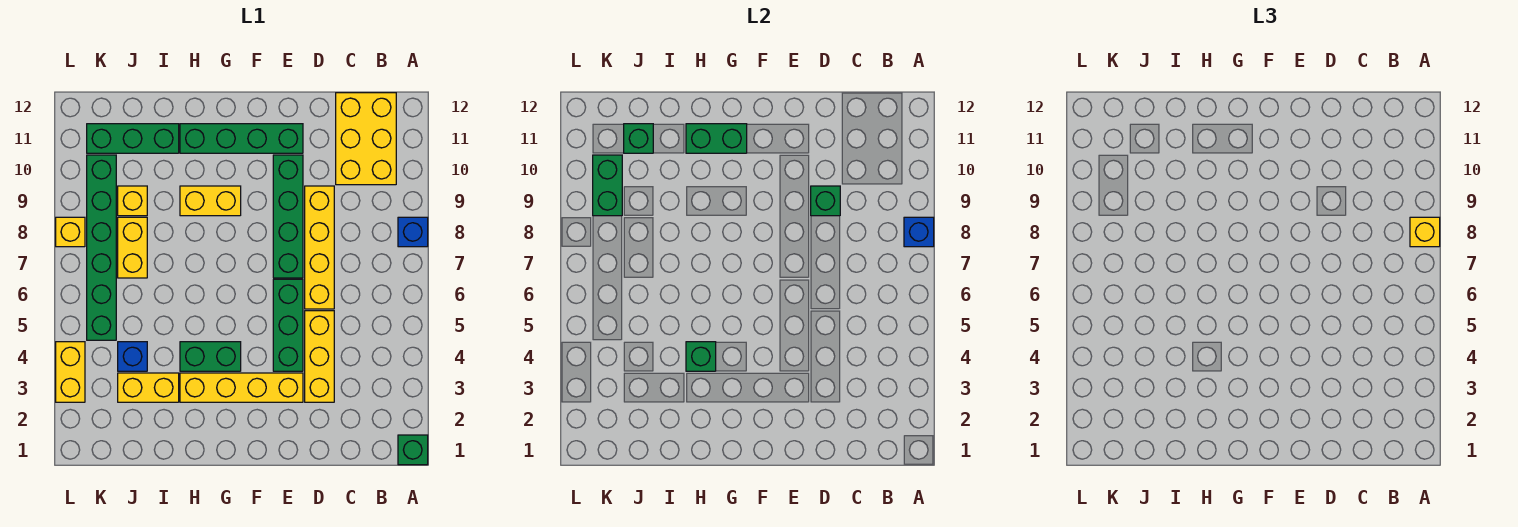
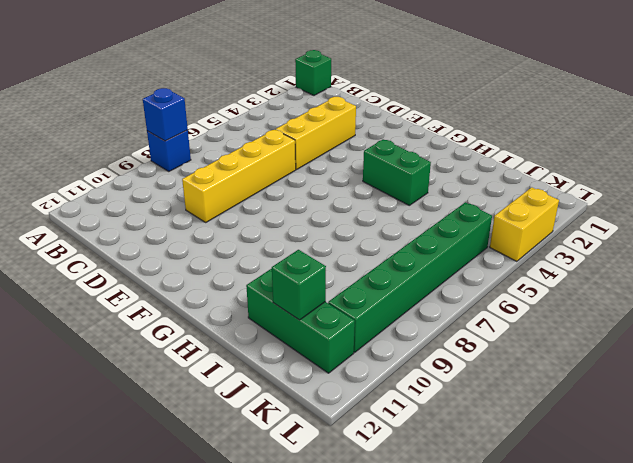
none -> yellow 2x3 brick [336,93,396,185]
none -> yellow 1x4 brick [180,373,303,402]
none -> green 1x3 brick [273,279,303,371]

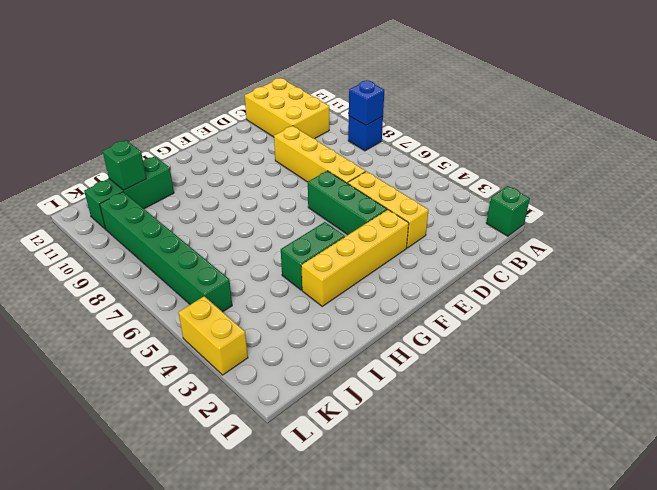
none -> green 1x4 brick [273,155,303,278]
none -> green 1x4 brick [180,124,303,153]
none -> yellow 1x2 brick [180,186,241,216]

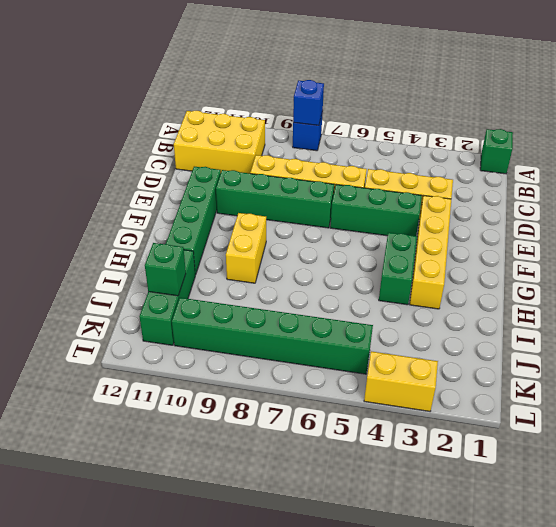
none -> yellow 1x2 brick [118,373,179,402]
none -> blue 1x1 brick [118,342,147,371]
none -> yellow 1x2 brick [118,217,147,278]

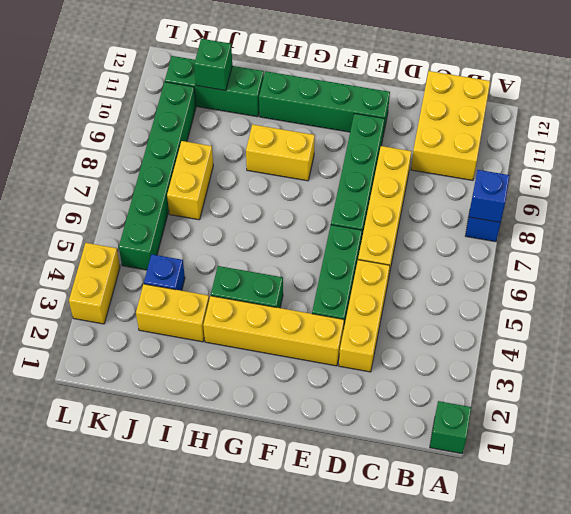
none -> yellow 1x1 brick [118,186,147,216]
none -> yellow 1x1 brick [56,217,85,247]
none -> green 1x1 brick [811,186,840,216]

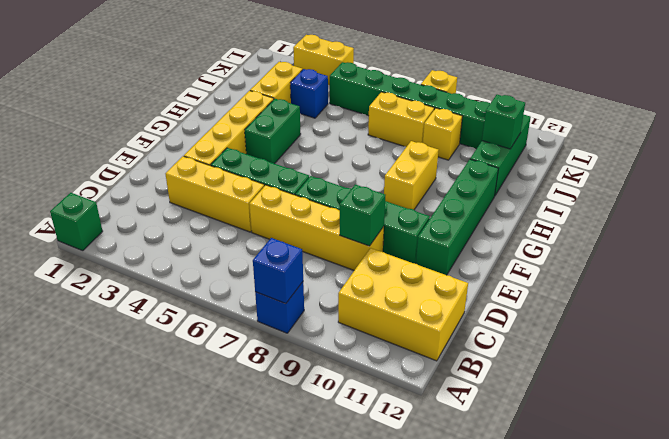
none -> green 1x2 brick [686,124,747,153]
none -> green 1x1 brick [686,342,716,371]
none -> green 1x2 brick [593,155,622,216]

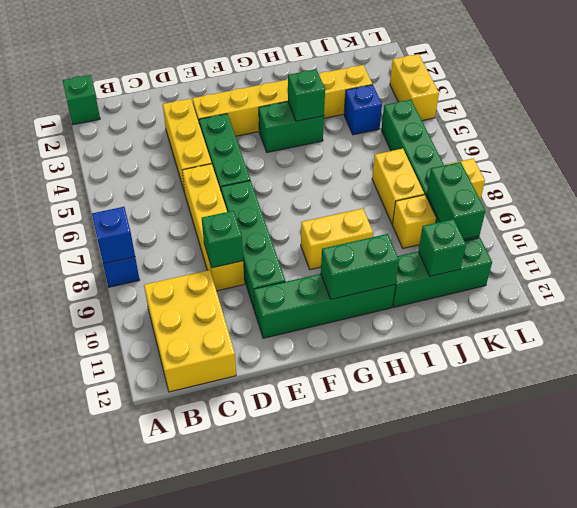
none -> yellow 1x1 brick [1410,217,1440,247]

